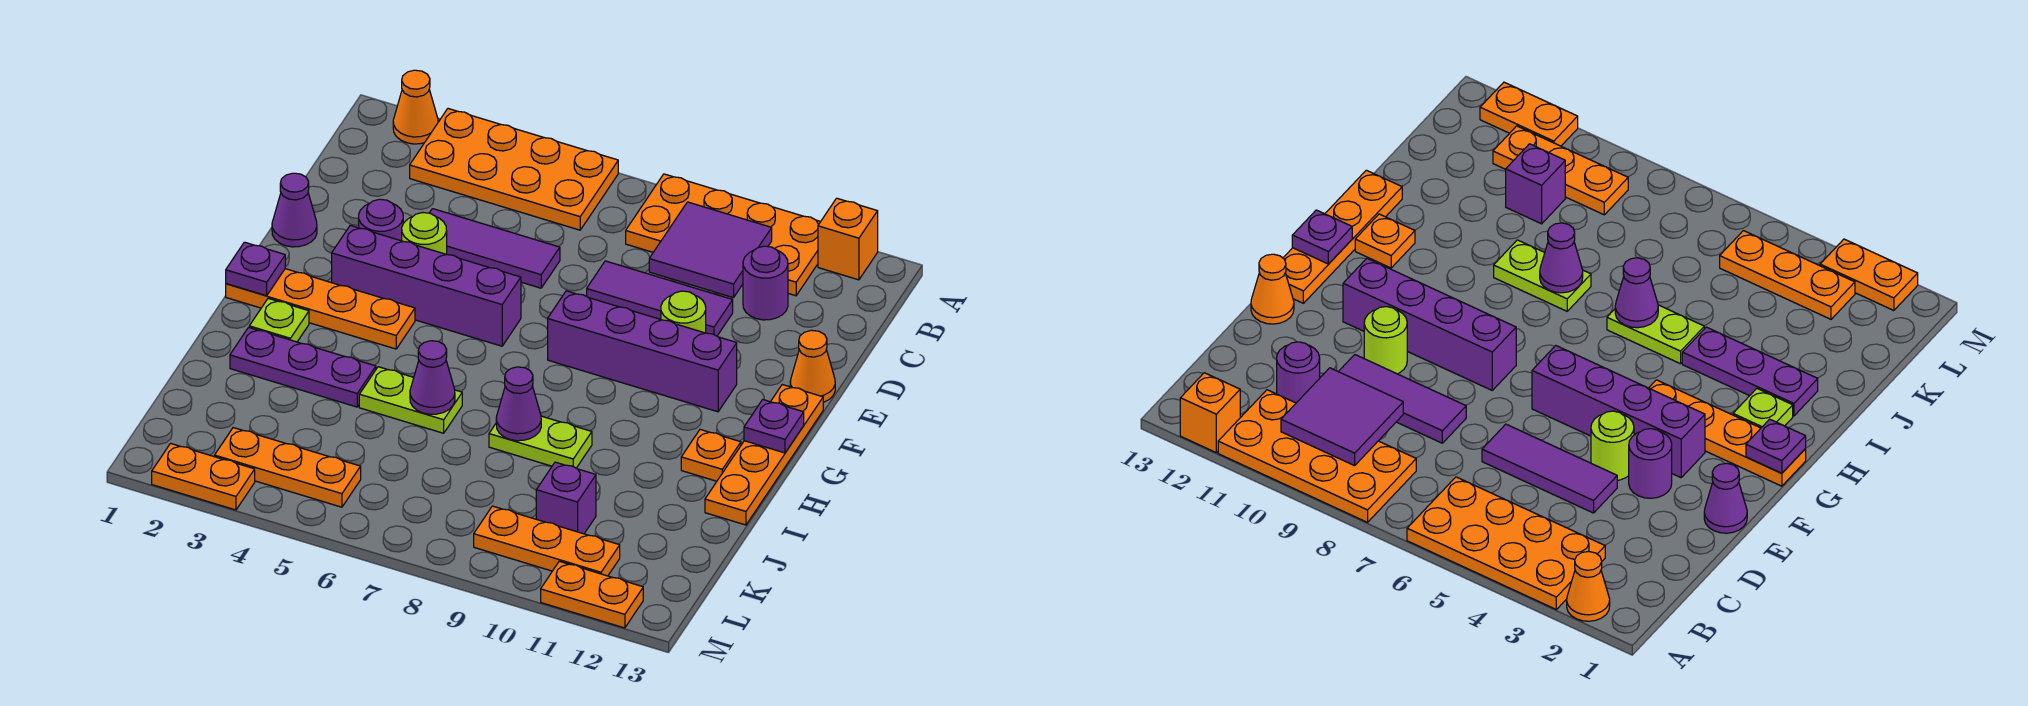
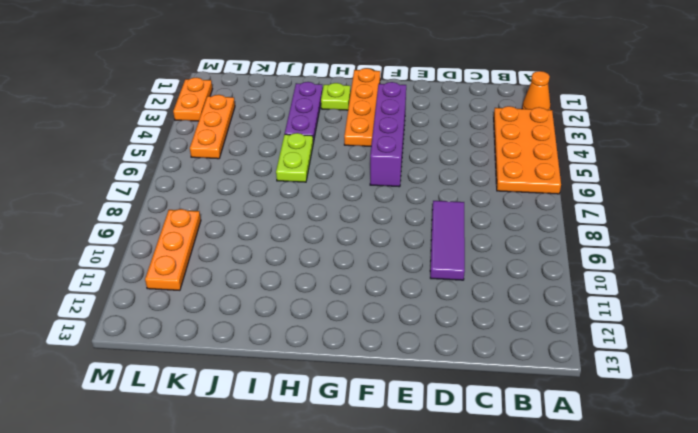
none -> orange 2x4 plate [626,174,821,296]
none -> orange 1x1 brick [818,198,878,280]
none -> purple 1x1 round brick [743,246,788,320]
none -> purple 1x3 tile [430,209,560,288]

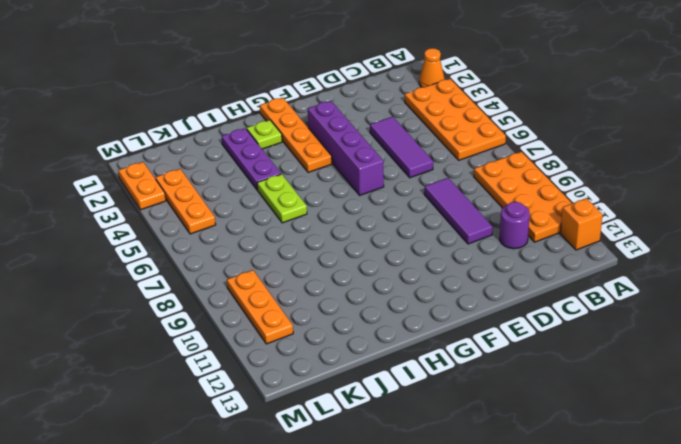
none -> purple 1x1 cone [272,173,317,247]
none -> purple 1x1 round brick [359,199,403,241]
none -> lime 1x1 round brick [402,213,447,255]
none -> lime 1x1 round brick [661,291,706,333]

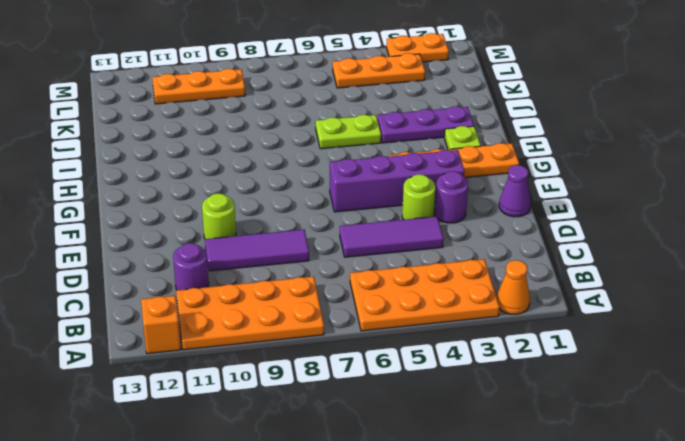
none -> orange 1x1 cone [790,330,835,402]
none -> purple 1x4 brick [548,291,737,412]
none -> orange 1x4 plate [705,385,823,525]
none -> orange 1x1 plate [681,430,741,481]

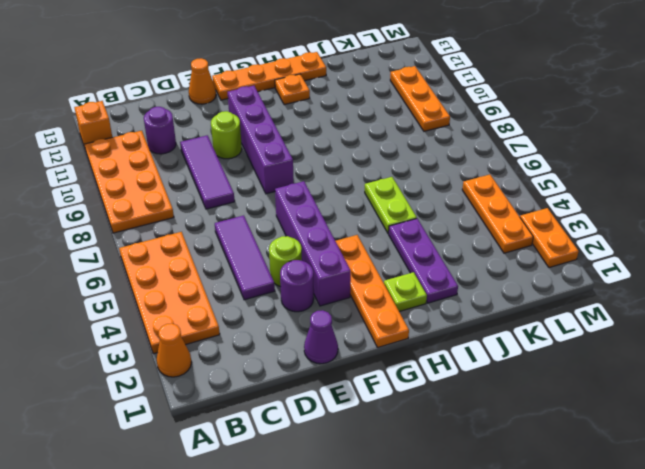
none -> lime 1x2 plate [489,416,592,468]
none -> purple 1x1 brick [536,462,596,534]
none -> orange 1x2 plate [541,561,643,628]
none -> purple 2x2 tile [649,202,772,298]

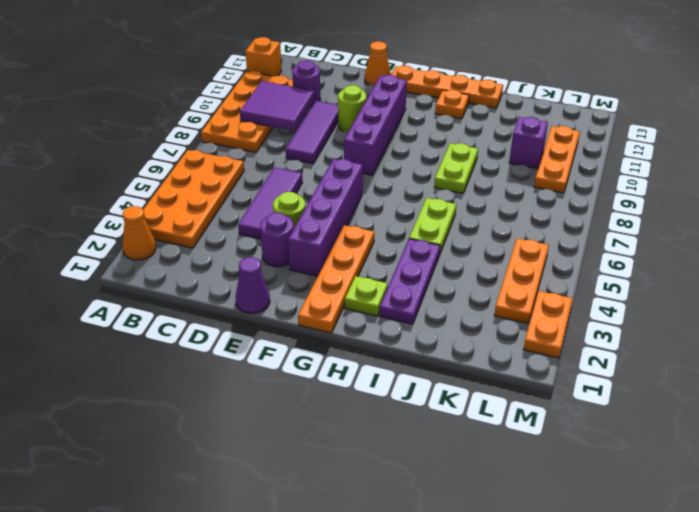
none -> orange 1x2 plate [541,561,643,628]
none -> purple 1x1 plate [226,242,285,296]
none -> purple 1x1 plate [744,400,804,453]
none -> purple 1x1 cone [410,341,455,414]

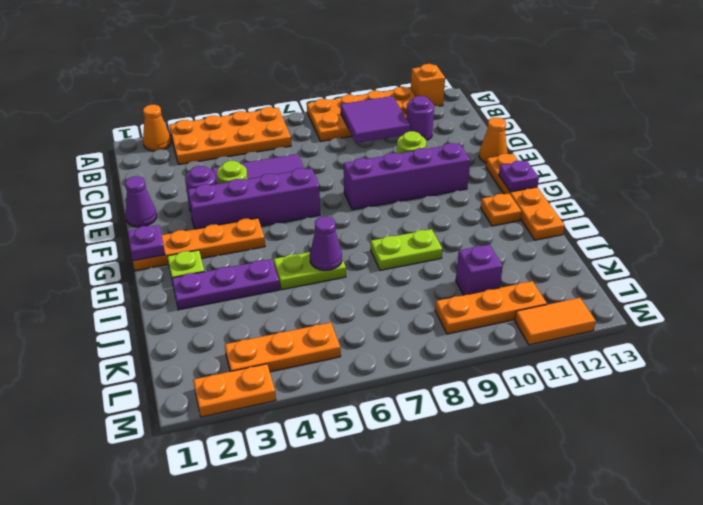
orange 1x2 tile [515,298,596,345] -> orange 1x2 plate [541,561,643,628]
none -> purple 1x3 tile [587,261,733,336]
none -> purple 1x1 cone [496,367,541,441]

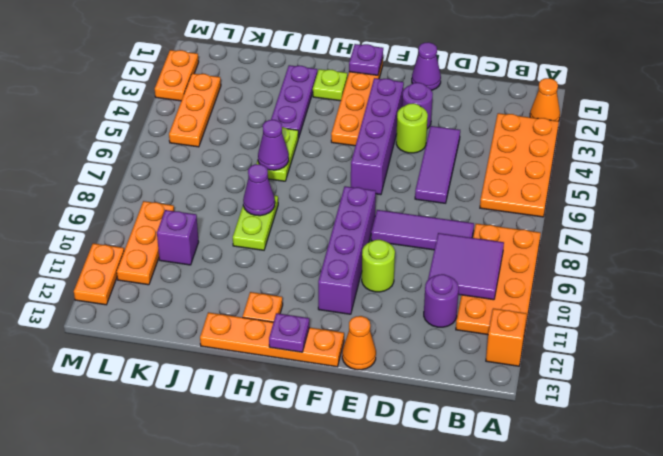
purple 1x3 tile [371,210,474,250] -> purple 1x3 tile turned to [587,261,733,336]

